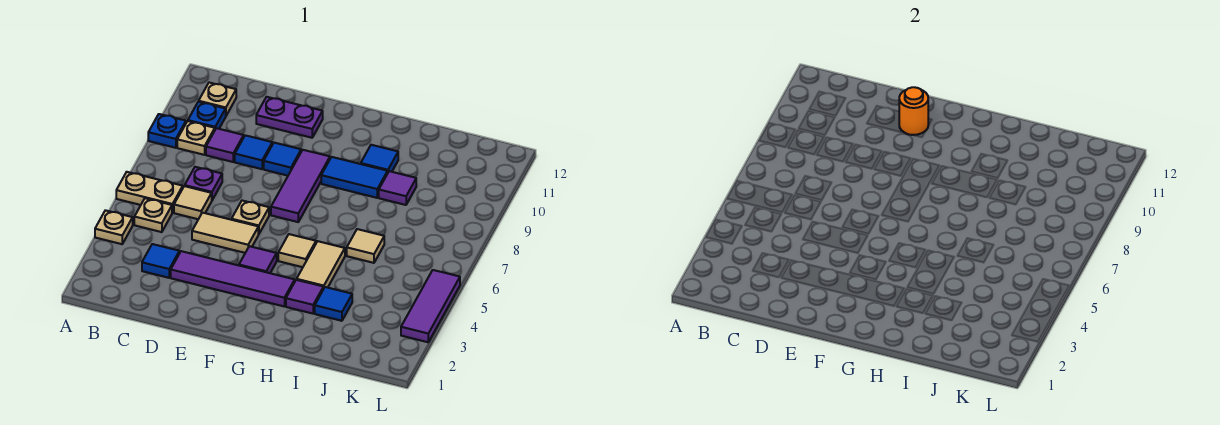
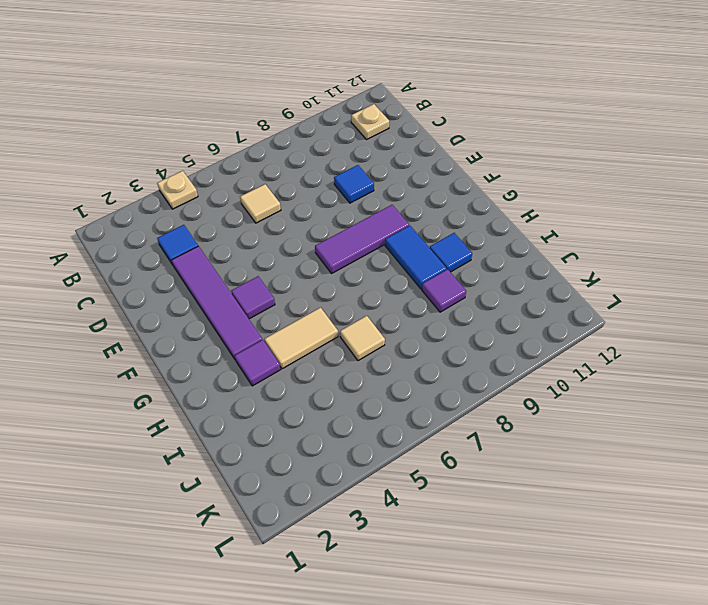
none -> tan 1x2 plate [116,172,183,213]
none -> blue 1x1 plate [148,114,186,148]
none -> tan 1x1 plate [134,198,172,232]

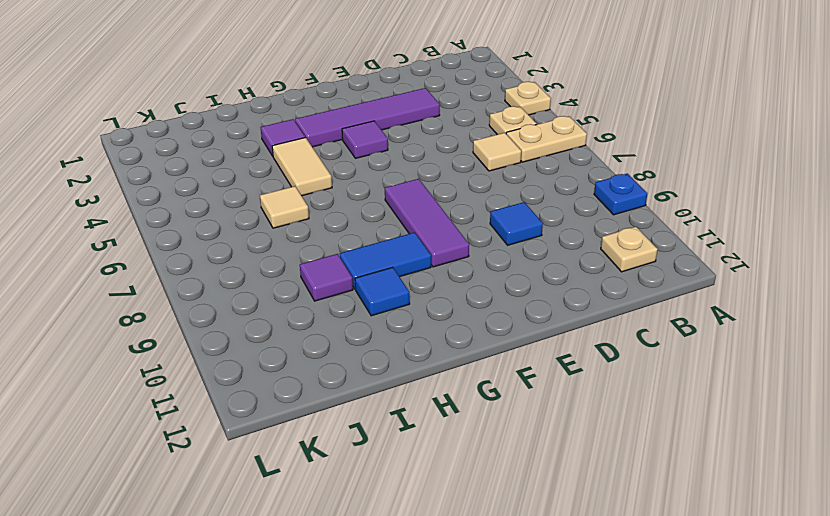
none -> tan 1x1 plate [177,121,215,155]
none -> blue 1x1 plate [188,102,226,129]
none -> blue 1x1 tile [142,244,179,278]

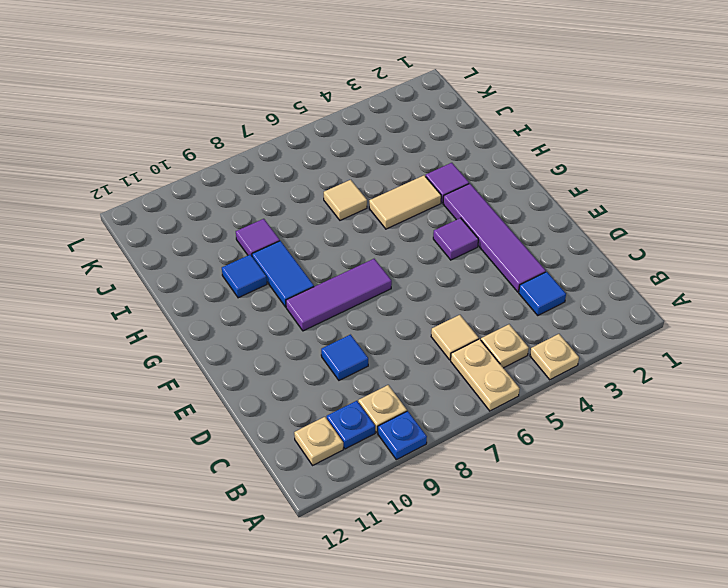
none -> purple 1x1 plate [185,167,222,200]
none -> purple 1x1 tile [206,128,244,162]
none -> tan 1x2 tile [192,213,258,253]

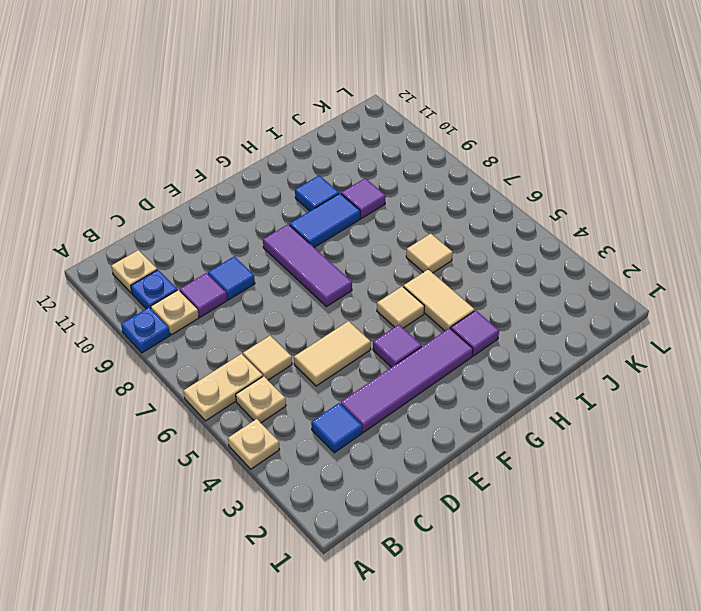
none -> purple 1x1 plate [185,167,222,200]
none -> purple 1x2 plate [256,97,323,138]
none -> tan 1x1 plate [232,201,269,234]

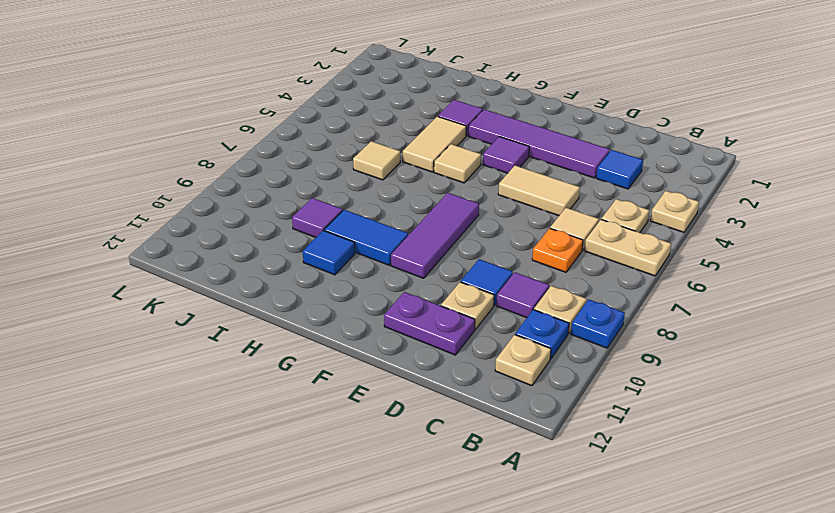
orange 1x1 plate [532,228,583,272] -> purple 1x1 plate [185,167,222,200]
tan 1x1 plate [441,282,494,329] -> tan 1x1 plate moved to [232,201,269,234]
none -> blue 1x1 tile [264,143,301,176]
none -> blue 1x1 tile [315,287,352,321]
none -> purple 1x3 tile [401,270,460,342]

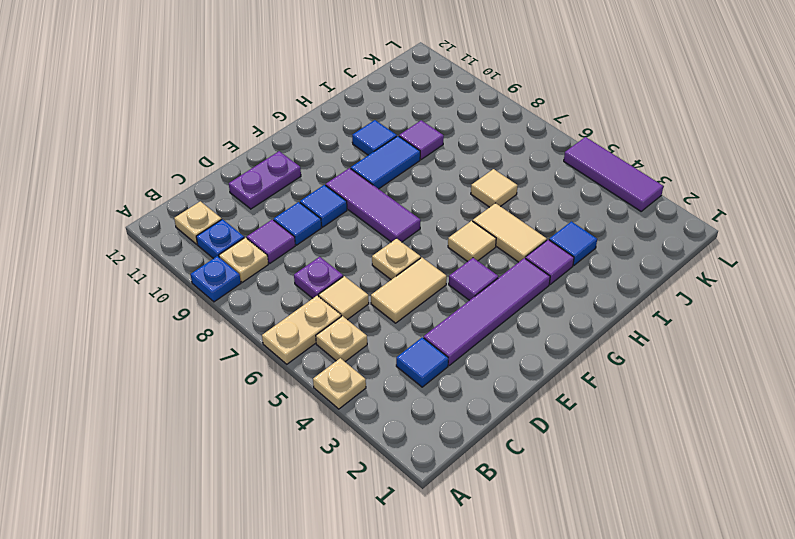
none -> orange 1x1 round brick [899,87,929,135]

